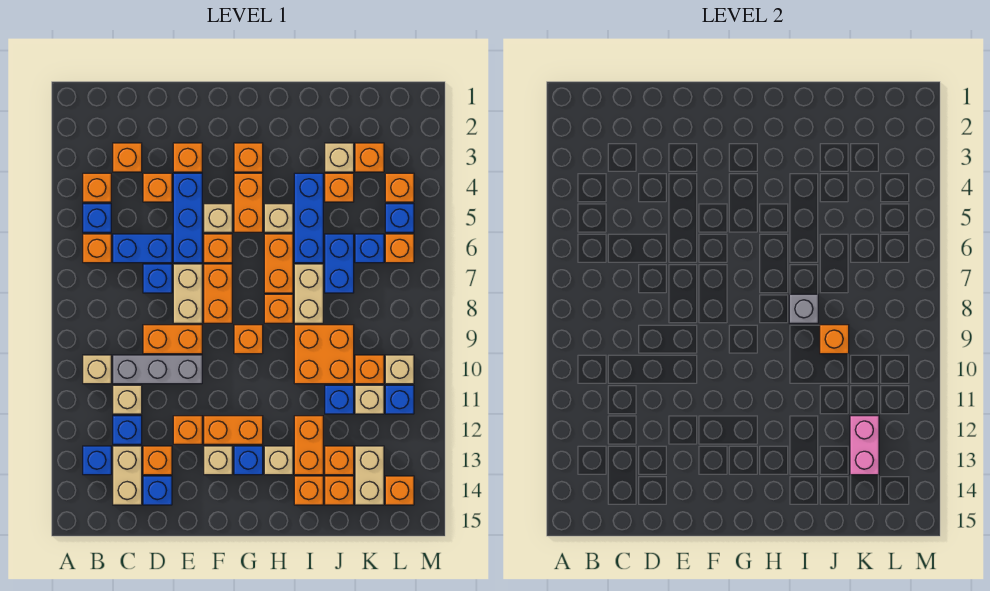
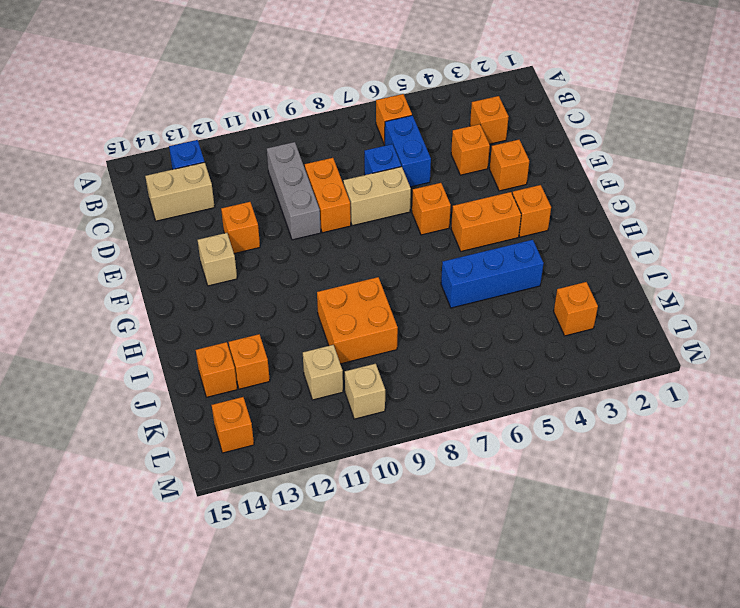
none -> orange 1x1 brick [83,173,111,202]
none -> blue 1x1 brick [83,204,111,232]
none -> tan 1x1 brick [83,355,111,384]
none -> tan 1x1 brick [113,385,142,414]

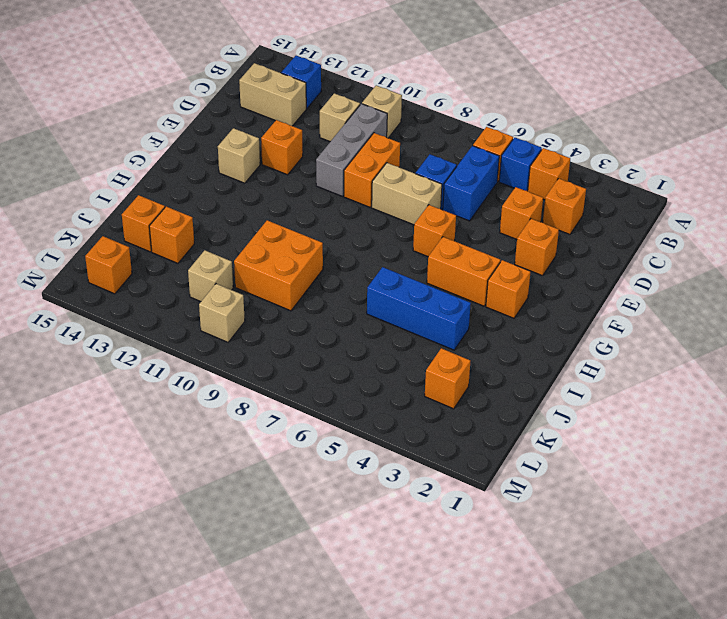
none -> blue 1x1 brick [113,416,142,444]
none -> orange 1x1 brick [143,446,172,475]
none -> blue 1x1 brick [143,476,172,505]
none -> blue 1x3 brick [173,173,202,263]

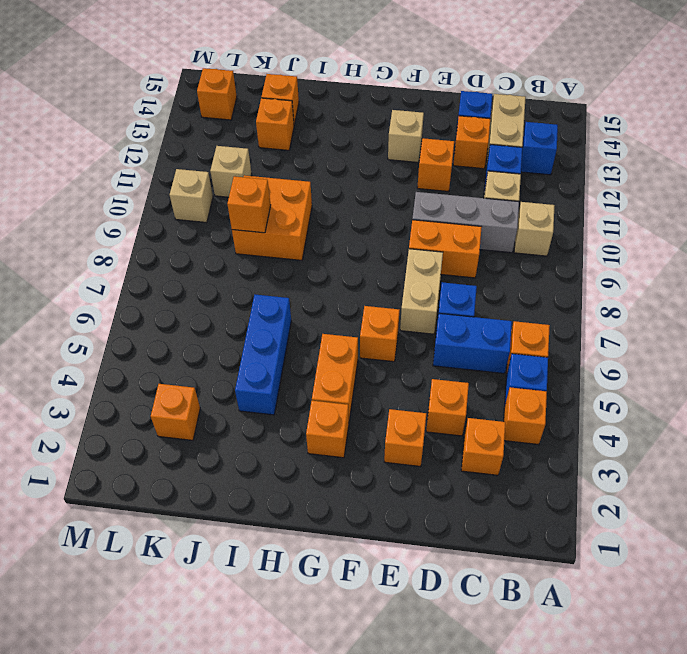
none -> blue 1x3 brick [173,173,202,263]
none -> tan 1x1 brick [204,204,232,232]
none -> orange 1x2 brick [204,264,232,323]
none -> orange 1x2 brick [204,416,263,444]

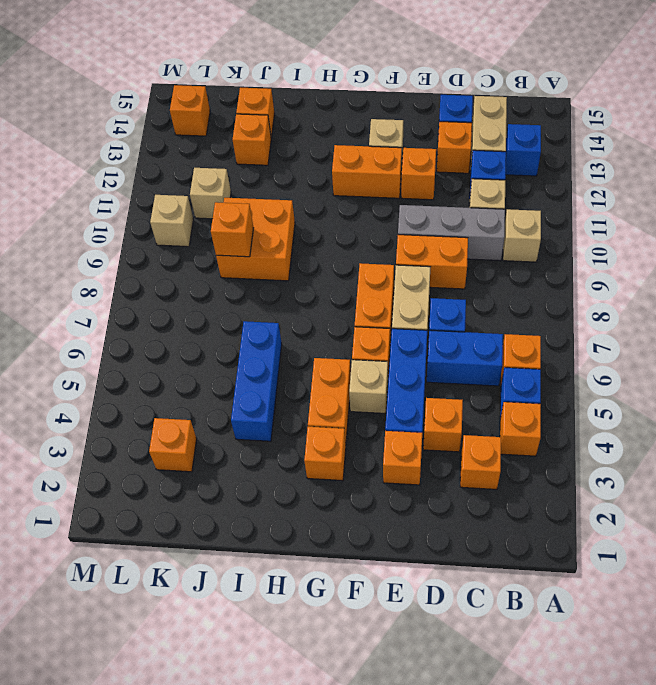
none -> orange 1x1 brick [234,325,263,354]
none -> blue 1x1 brick [234,446,263,475]
none -> tan 1x1 brick [264,204,293,232]
none -> orange 1x2 brick [264,234,293,293]

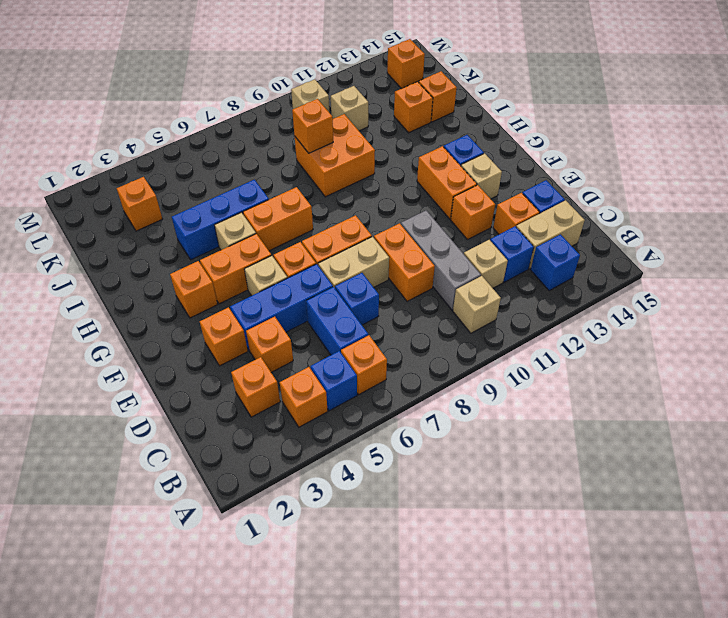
none -> orange 1x1 brick [234,325,263,354]
none -> orange 1x1 brick [264,294,293,323]
none -> tan 1x1 brick [264,446,293,475]
none -> tan 1x2 brick [294,264,323,323]

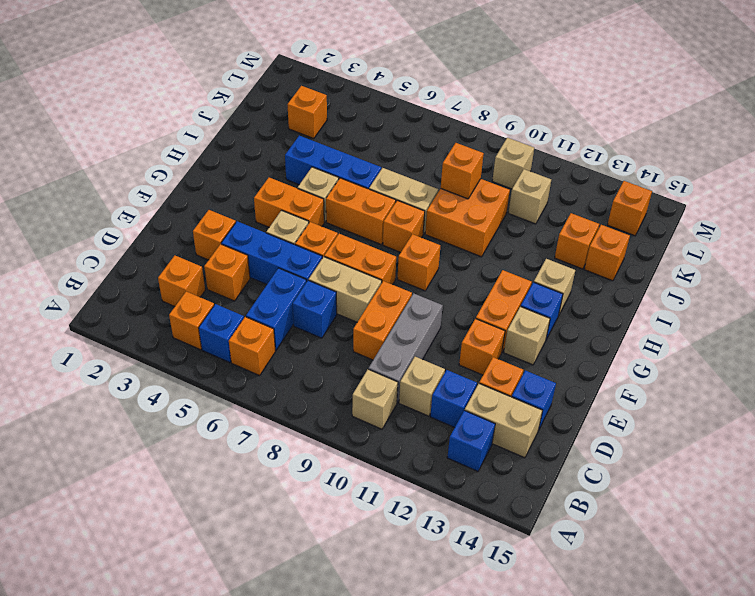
none -> orange 1x1 brick [234,143,263,172]
none -> orange 1x2 brick [294,416,323,475]
none -> orange 1x1 brick [294,476,323,505]
none -> tan 1x1 brick [325,143,354,172]

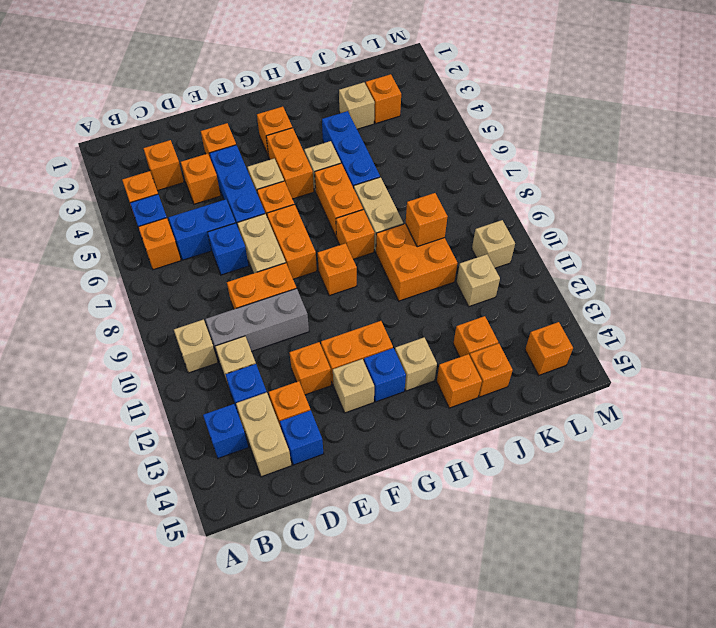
none -> orange 1x2 brick [294,416,323,475]
none -> orange 1x1 brick [325,173,354,202]
none -> blue 1x2 brick [325,234,354,293]
none -> blue 1x1 brick [325,385,354,414]

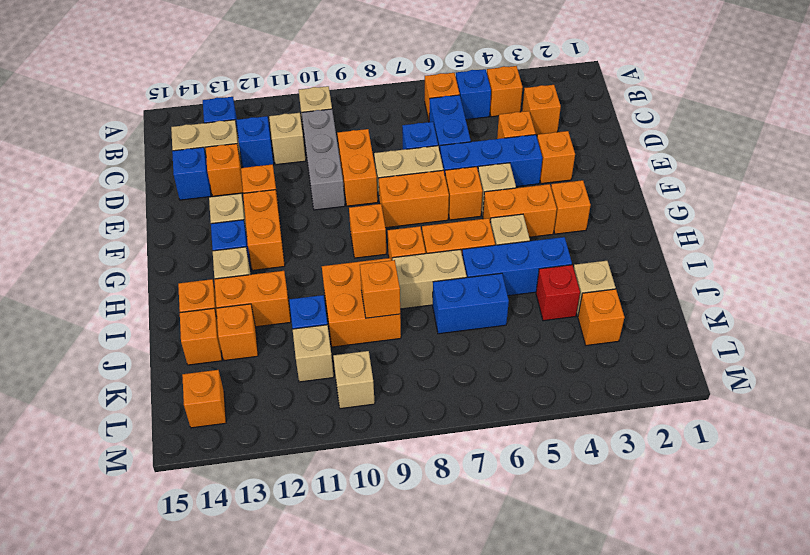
red 1x1 brick [536,265,580,321] -> orange 1x1 brick [325,173,354,202]
none -> blue 1x1 brick [355,234,384,263]
none -> orange 1x1 brick [355,355,384,384]
none -> tan 1x2 brick [355,446,384,505]
none -> orange 1x1 brick [385,173,414,202]

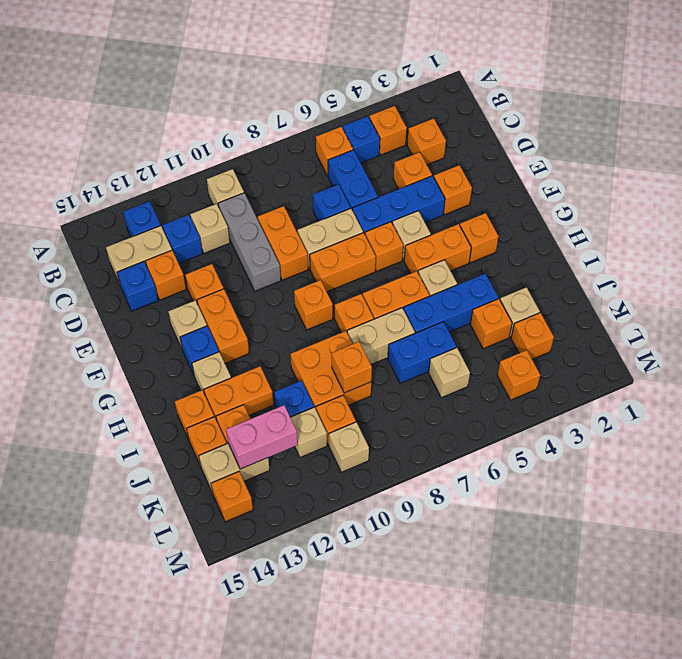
tan 1x1 brick [429,348,470,398] -> blue 1x1 brick [355,234,384,263]
none -> blue 1x1 brick [385,204,414,232]
none -> orange 1x1 brick [385,234,414,263]
none -> blue 1x1 brick [385,385,414,414]
none -> grey 1x1 brick [789,294,818,323]

